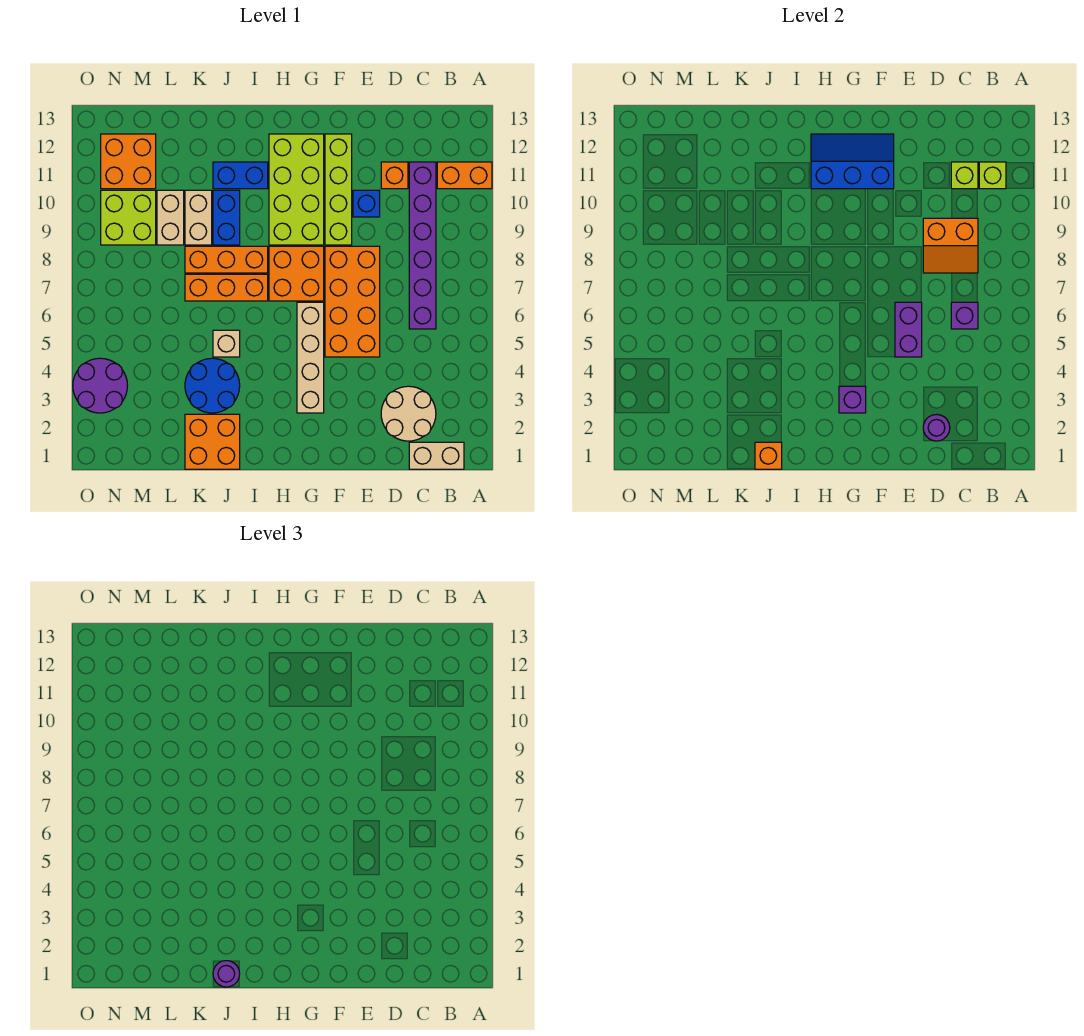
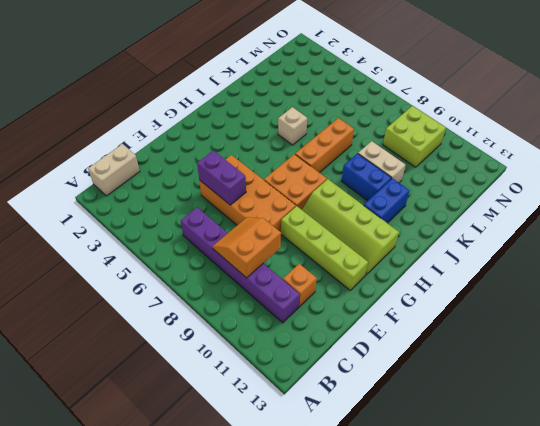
lime 2x4 slope [302,179,399,275] -> lime 2x4 brick [269,134,324,245]
none -> orange 1x2 brick [437,162,492,189]
none -> tan 2x2 round brick [381,386,436,441]
none -> blue 1x1 brick [353,190,380,217]
none -> tan 1x4 brick [297,302,324,413]

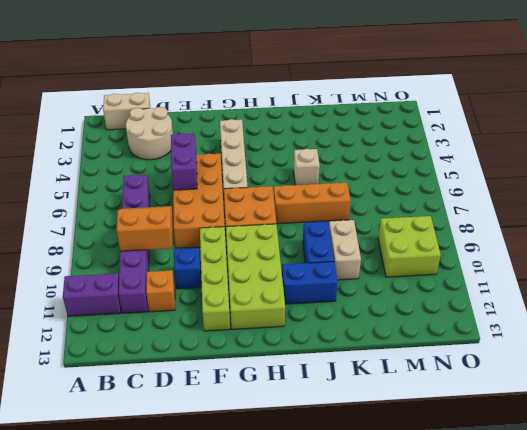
purple 1x2 brick [63,273,121,316] -> orange 1x2 brick [437,162,492,189]
none -> orange 1x3 brick [185,246,268,273]
none -> orange 2x2 brick [185,414,240,469]
none -> blue 2x2 round brick [185,358,240,413]
none -> tan 1x2 brick [157,190,184,245]

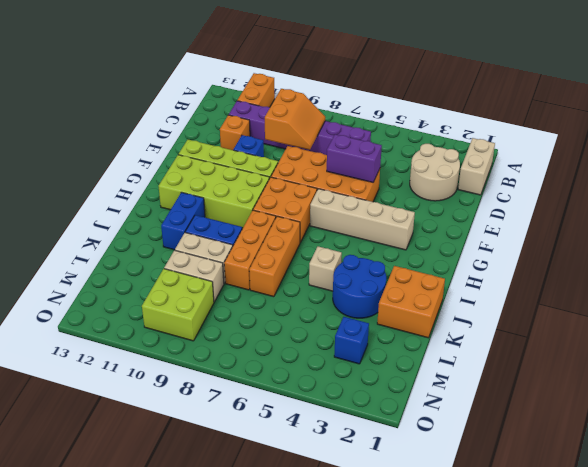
blue 1x1 brick [334,317,369,364] -> none
none -> orange 2x2 brick [101,134,156,189]
none -> purple 2x2 round brick [73,358,128,413]
none -> lime 1x1 brick [979,162,1006,189]
none -> purple 1x1 brick [951,302,978,329]

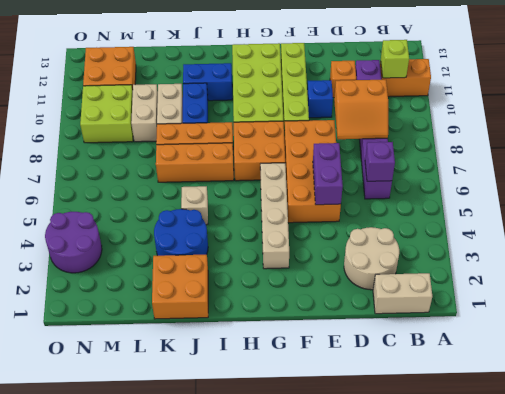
none -> lime 1x1 brick [951,162,978,189]
none -> purple 1x1 round brick [923,414,950,441]
none -> blue 2x3 slope [811,134,894,189]
none -> purple 1x1 brick [839,386,866,413]

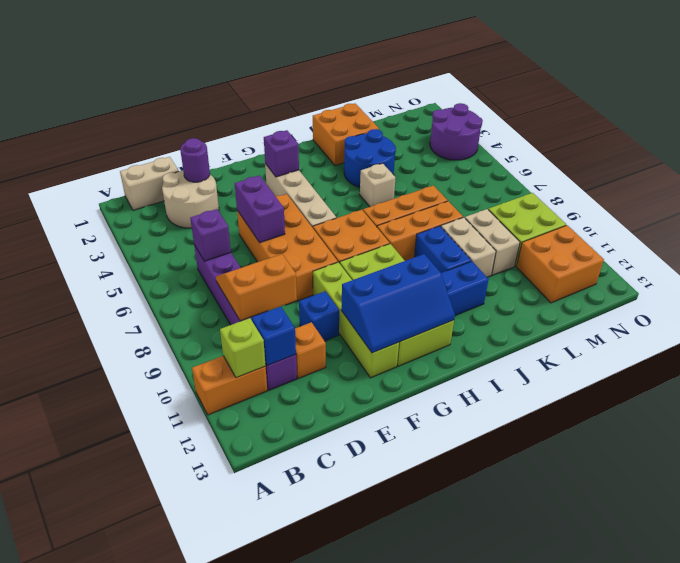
blue 1x1 brick [252,307,296,366] -> lime 1x1 brick [951,162,978,189]
none -> orange 1x1 brick [755,442,782,469]
none -> purple 1x1 round brick [213,961,240,987]

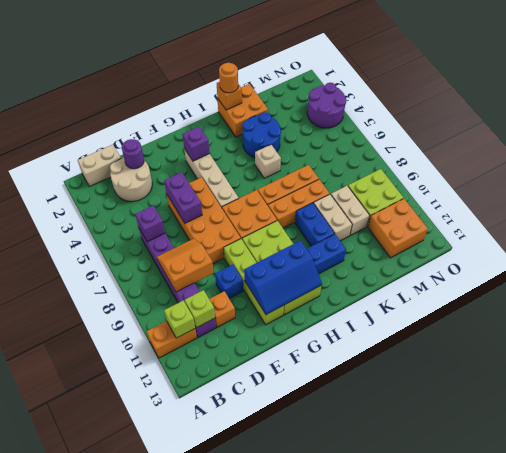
orange 1x1 round brick [219,63,238,93] -> purple 1x1 round brick [213,961,240,987]

